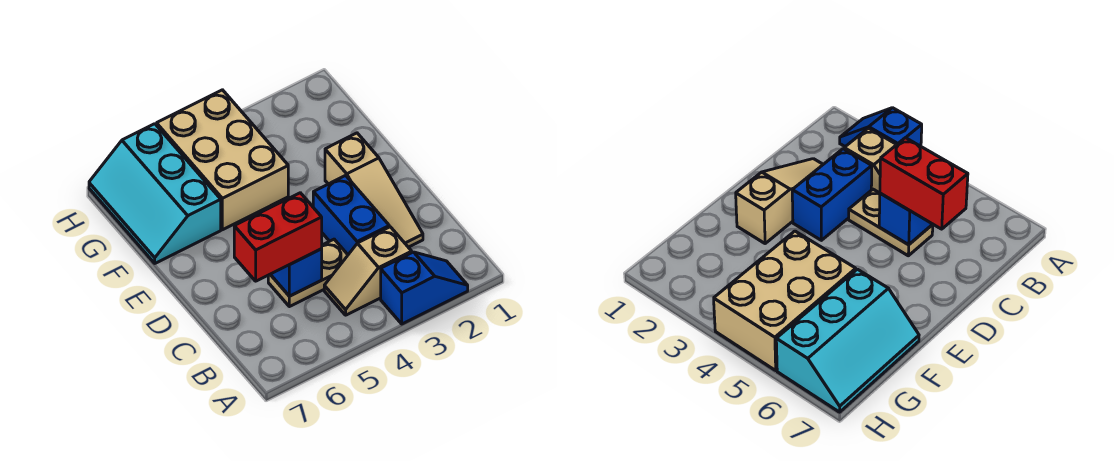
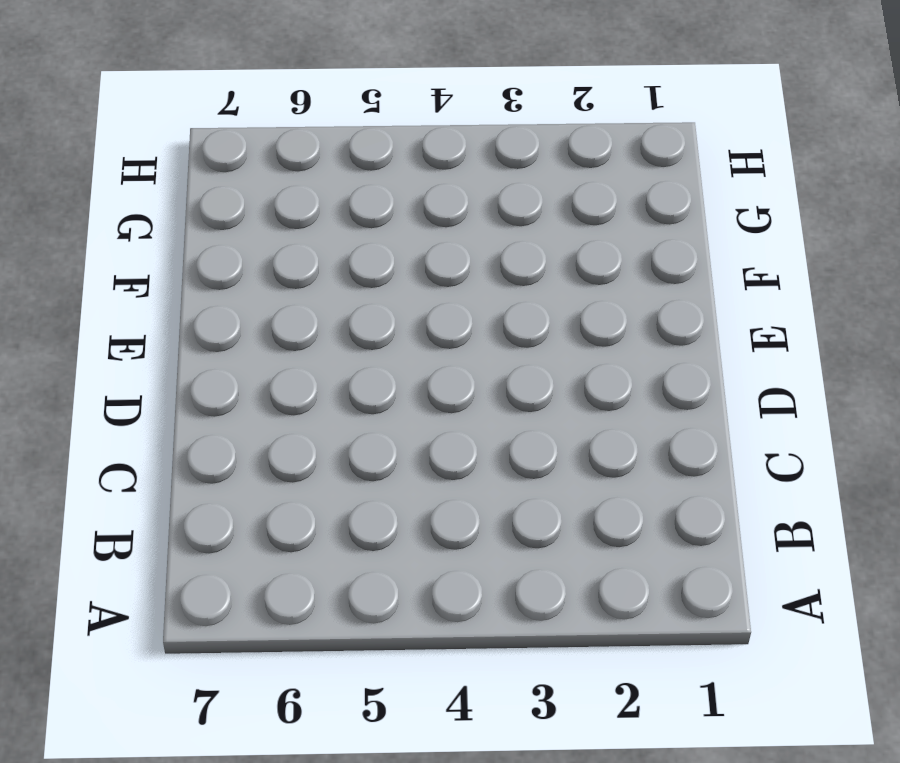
none -> blue 1x2 slope [381,252,468,324]
none -> tan 1x2 slope [324,227,412,315]

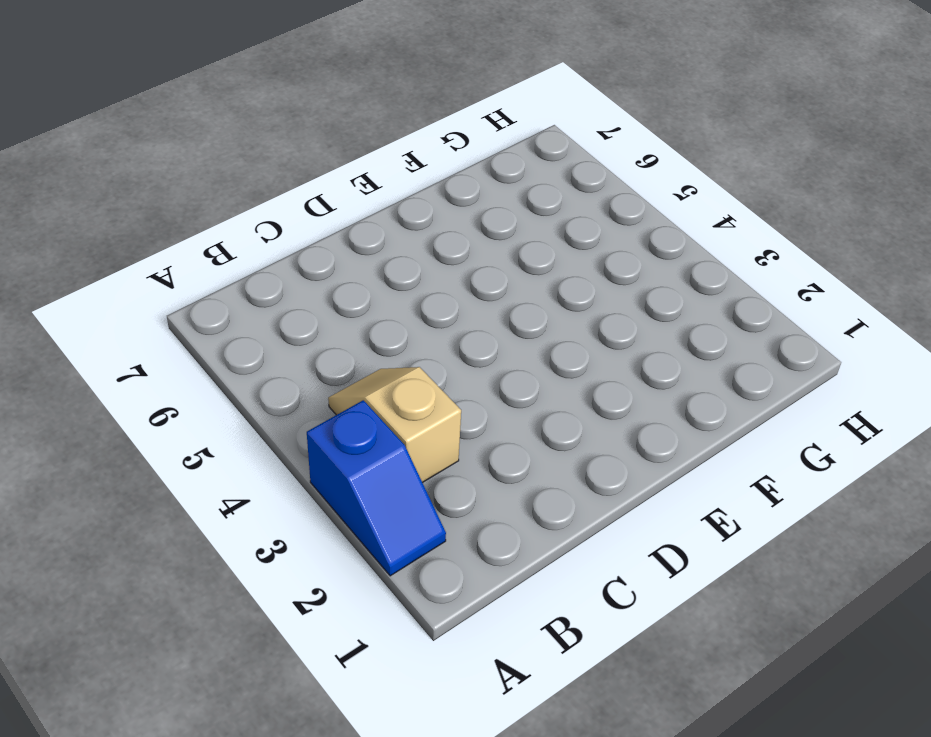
none -> tan 1x3 slope [325,133,423,247]
none -> blue 1x2 brick [313,176,389,255]

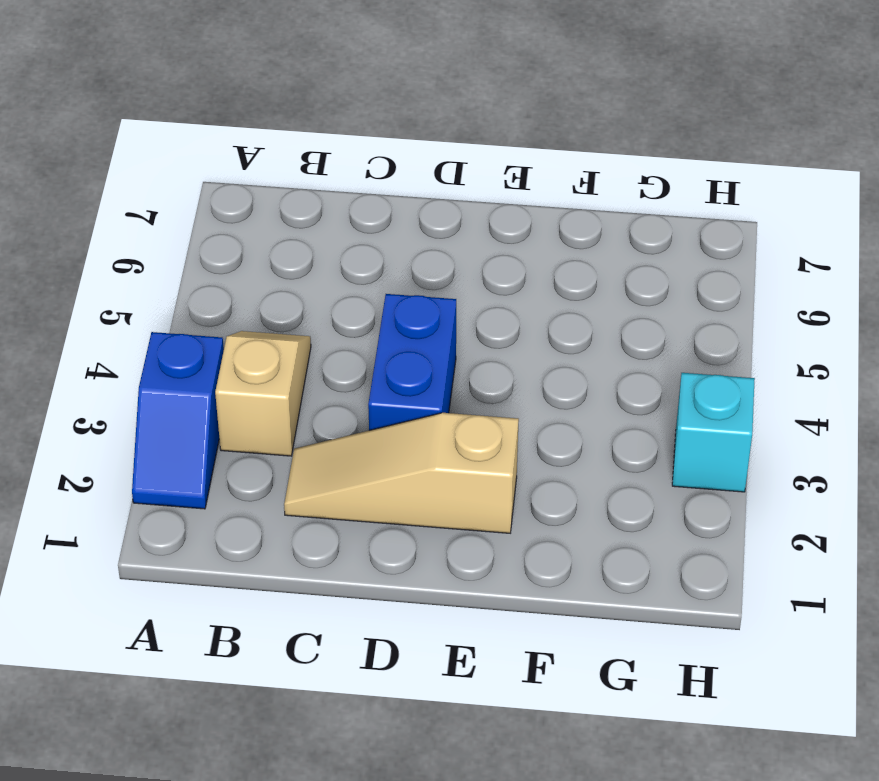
blue 1x2 brick [368,294,456,430] -> blue 1x2 brick turned to [313,176,389,255]
cyan 1x1 brick [672,373,755,492] -> none
none -> tan 1x2 plate [268,239,348,307]
none -> tan 2x3 brick [157,90,288,230]

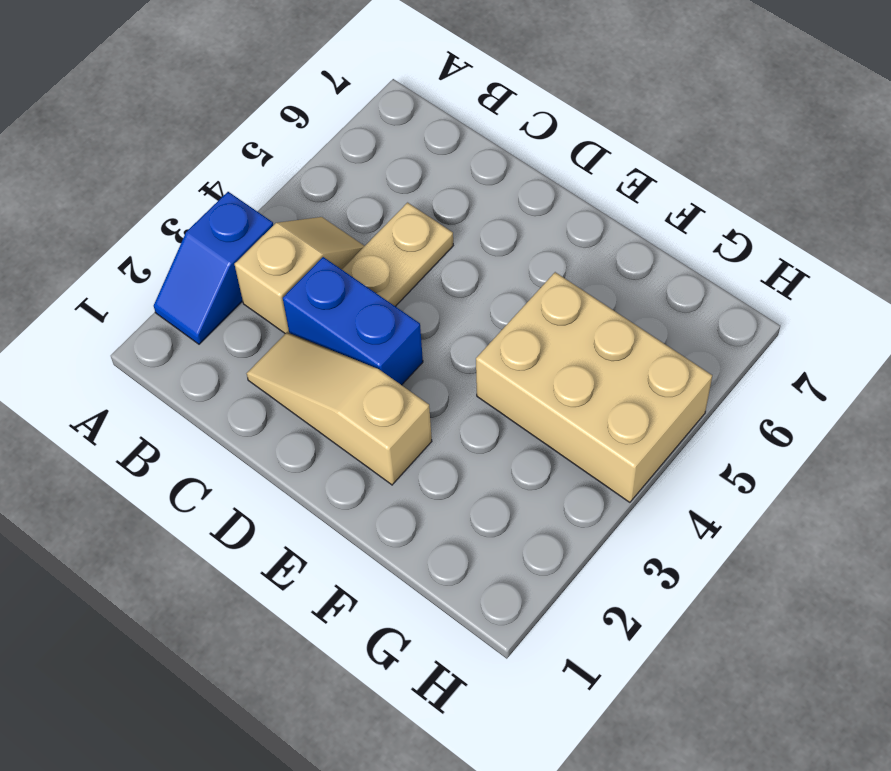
none -> cyan 2x3 slope [89,124,221,263]
none -> blue 1x1 brick [270,249,322,296]

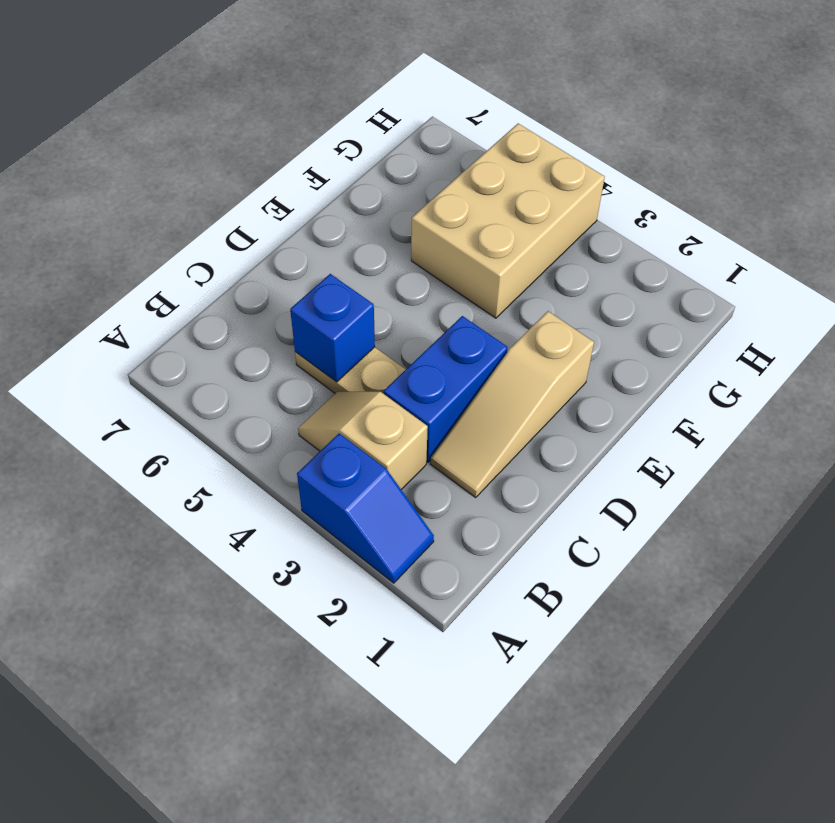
none -> cyan 2x3 slope [89,124,221,263]
none -> red 1x2 brick [234,193,322,281]

